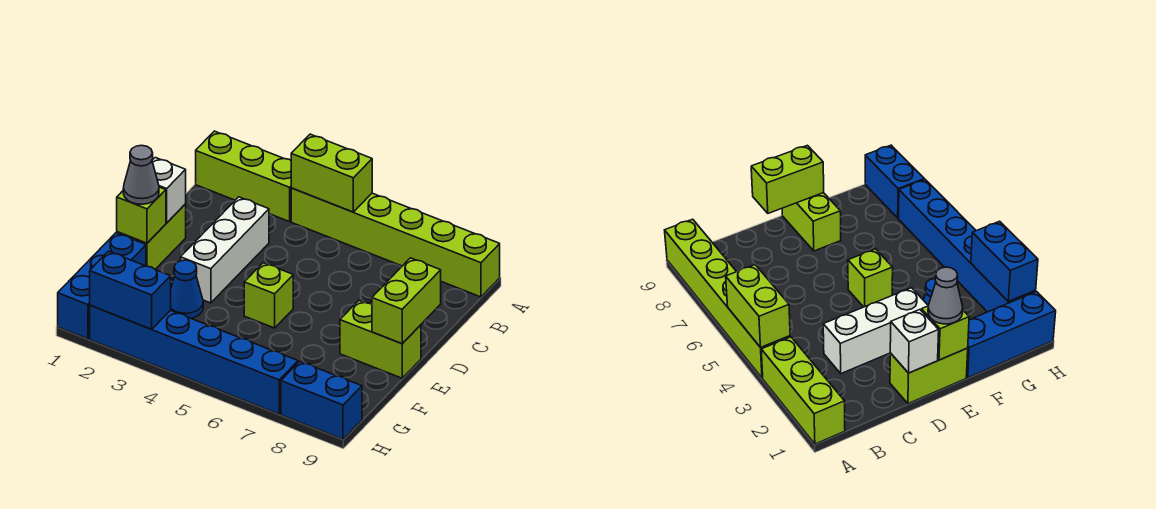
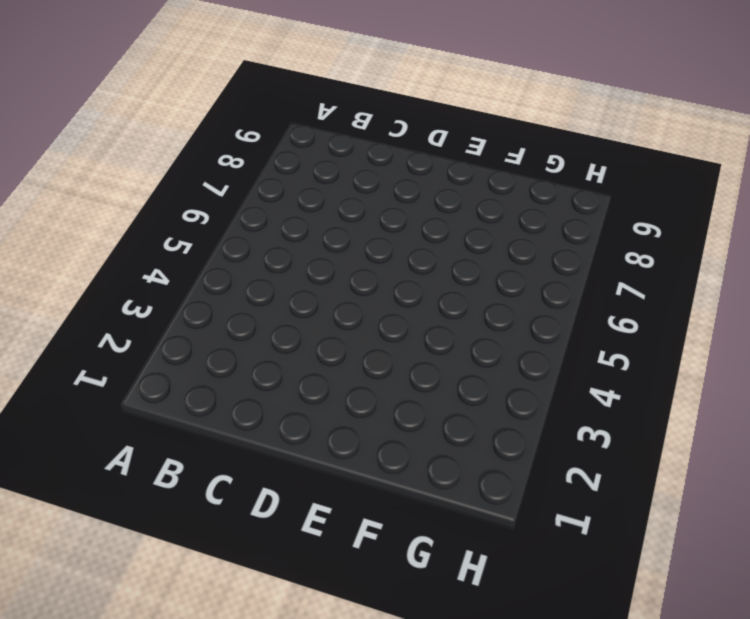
none -> lime 1x3 brick [196,131,291,222]
none -> lime 1x6 brick [291,188,500,297]
none -> white 1x3 brick [181,197,269,303]

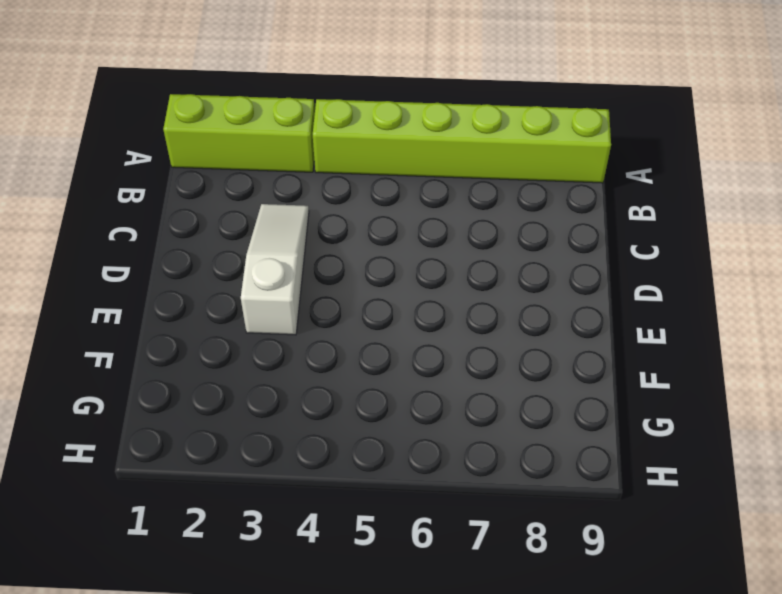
white 1x3 slope [241,204,309,335] -> white 1x3 brick [181,197,269,303]
none -> lime 1x2 brick [117,204,186,269]
none -> lime 1x1 brick [244,263,293,328]
none -> lime 1x2 brick [340,301,421,378]

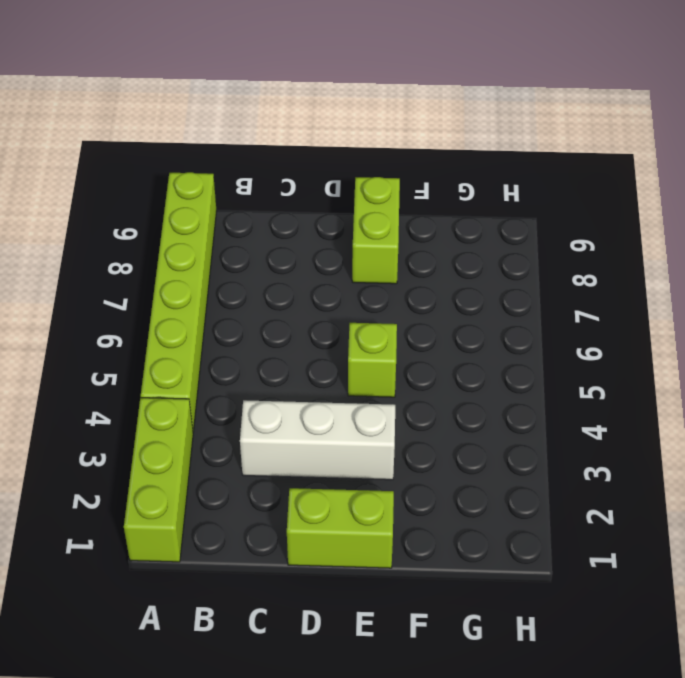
none -> blue 1x3 brick [58,233,146,339]
none -> blue 1x1 cone [171,260,203,318]
none -> blue 1x6 brick [90,305,298,414]

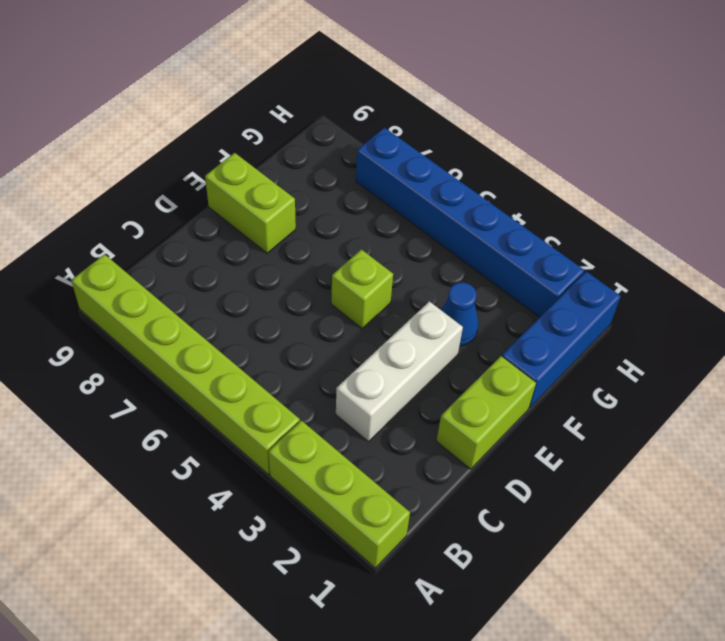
none -> blue 1x2 brick [281,361,362,439]
none -> lime 1x2 brick [291,134,372,212]
none -> white 1x1 brick [152,158,186,223]

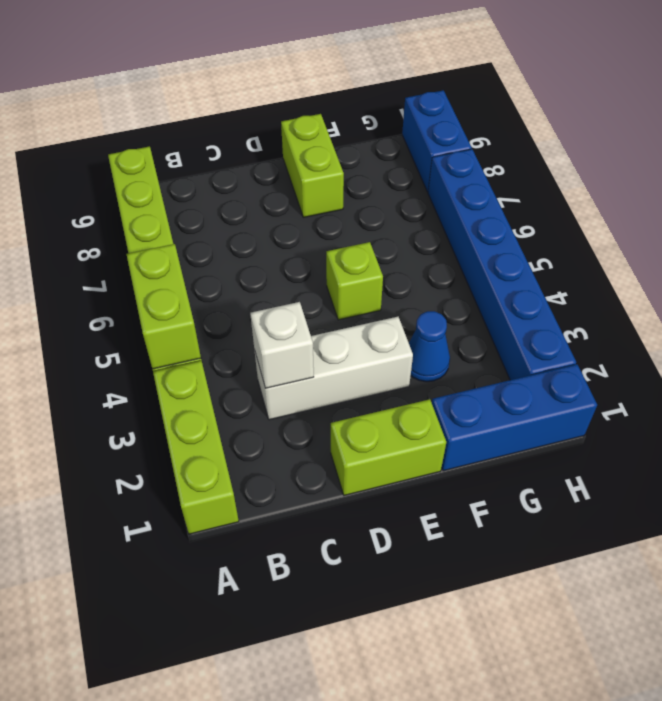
white 1x1 brick [250,302,314,388] -> white 1x1 brick moved to [152,158,186,223]
none -> lime 1x2 brick [372,258,441,344]
none -> lime 1x1 brick [117,187,166,243]
none -> blue 1x2 brick [90,251,171,329]

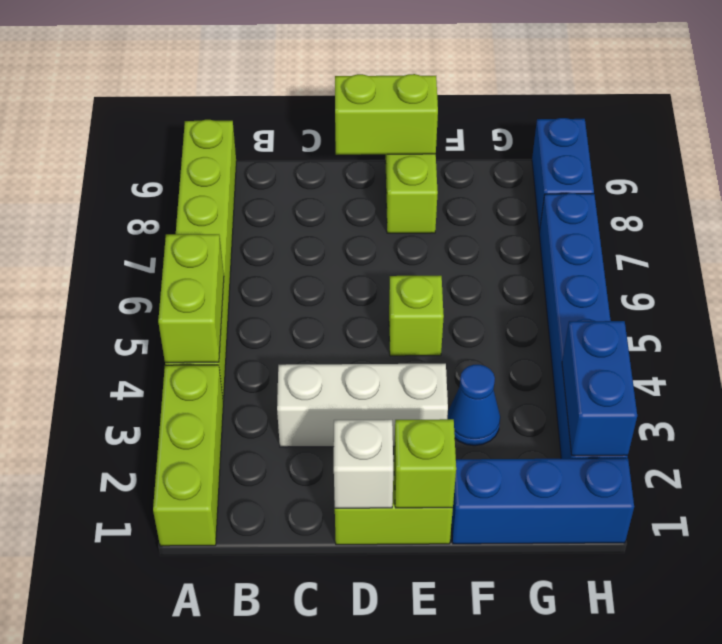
none -> grey 1x1 cone [123,145,159,204]

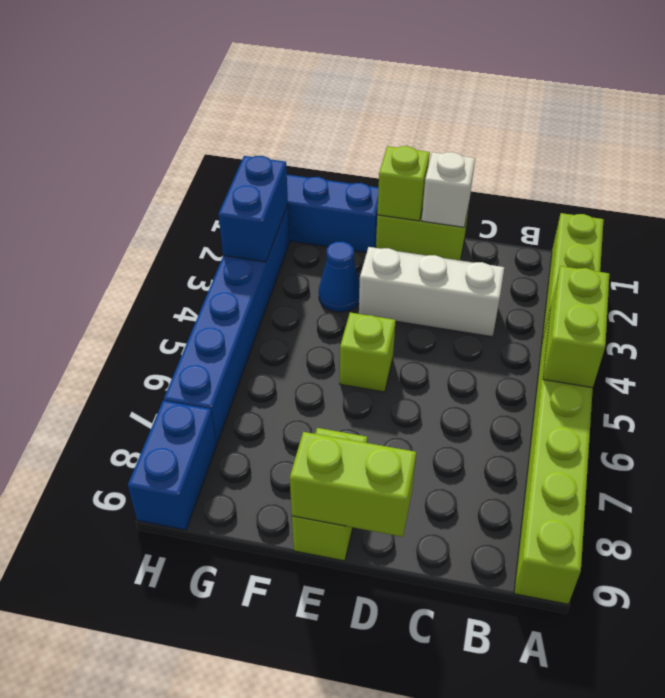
none -> grey 1x1 cone [123,145,159,204]

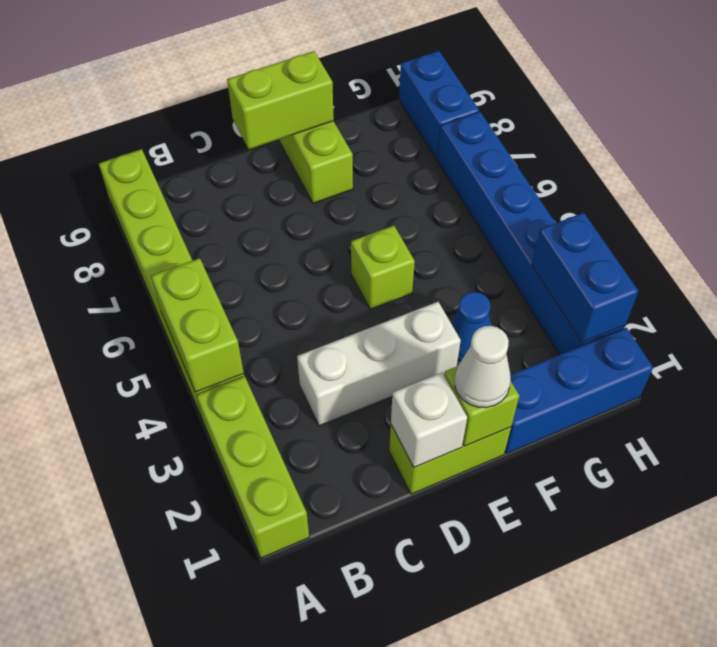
white 1x1 cone [455,326,511,408] -> grey 1x1 cone [123,145,159,204]

